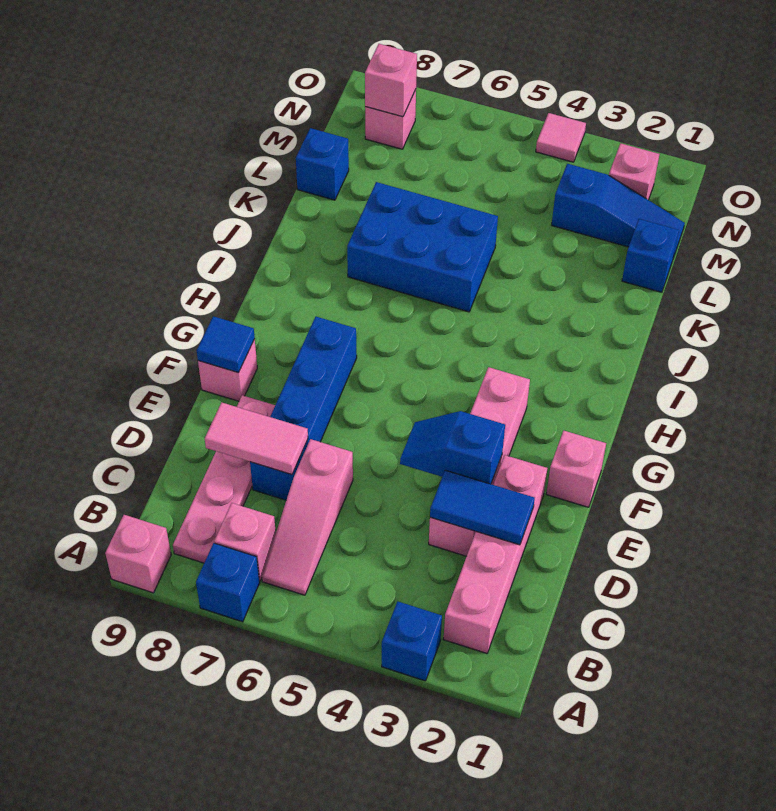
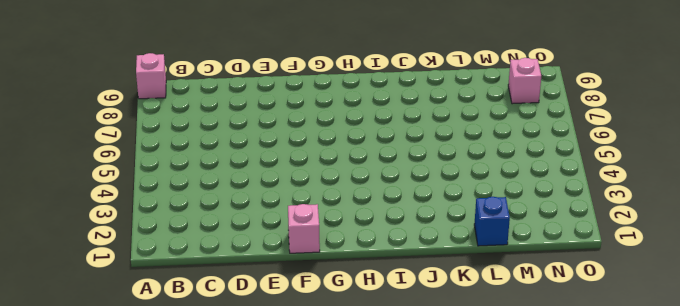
none -> blue 1x1 brick [382,602,442,681]
none -> blue 1x1 brick [196,543,259,622]
none -> pink 1x4 brick [444,455,547,653]

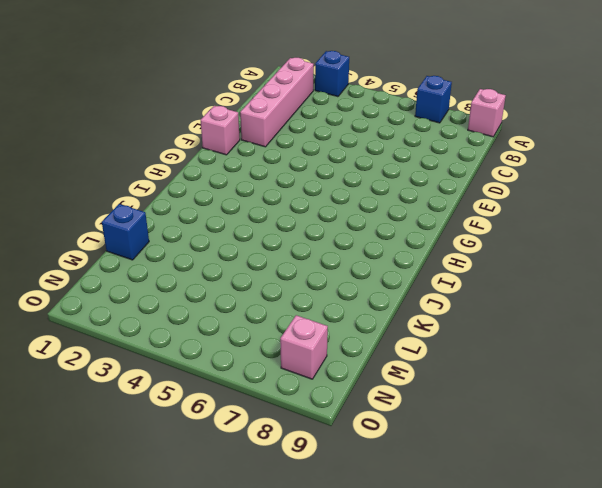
none -> pink 1x3 slope [262,439,353,595]
none -> pink 1x1 brick [214,503,276,581]
none -> pink 1x4 plate [173,395,275,563]

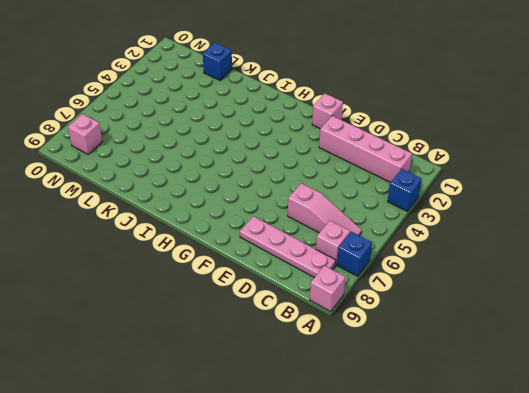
none -> pink 1x4 brick [429,367,530,556]
none -> blue 1x4 brick [250,317,357,500]
none -> pink 1x1 brick [198,339,257,401]

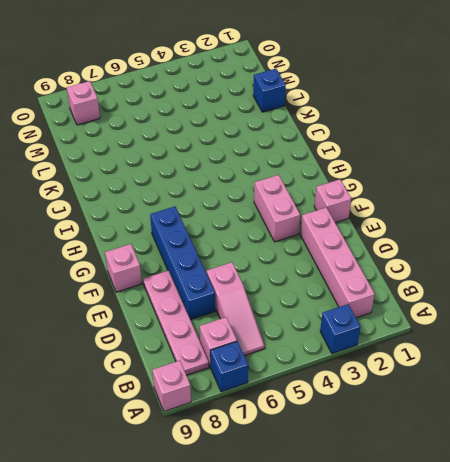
pink 1x2 brick [254,175,300,242] -> pink 1x4 brick [429,367,530,556]
none -> blue 2x3 brick [347,182,498,312]
none -> blue 1x1 brick [296,128,349,200]
none -> blue 1x3 slope [552,164,685,255]

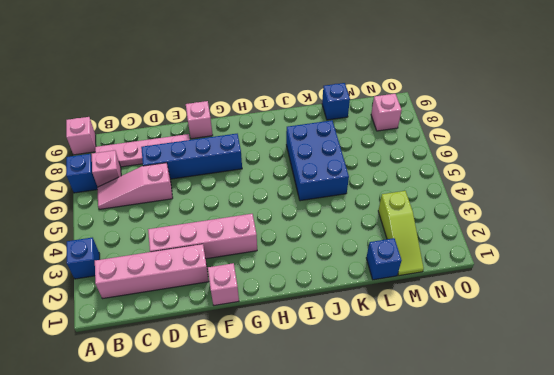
lime 1x3 slope [378,191,424,276] -> blue 1x3 slope [552,164,685,255]
none -> pink 1x1 brick [609,143,659,200]
none -> pink 1x1 tile [536,113,586,162]
none -> blue 1x2 tile [430,470,535,545]

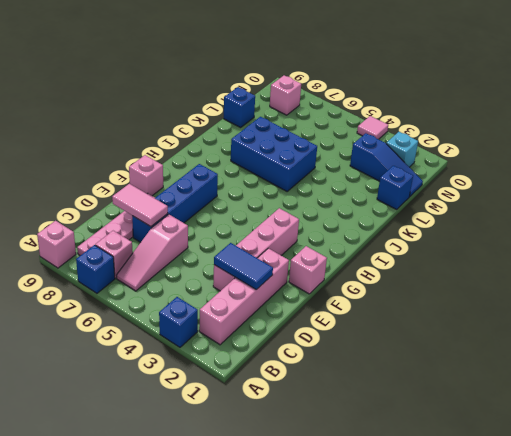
cyan 1x1 brick [386,132,418,167] -> pink 1x1 brick [609,143,659,200]
none -> blue 1x2 slope [400,411,505,484]
none -> blue 1x1 tile [197,316,255,373]
none -> pink 1x1 brick [365,44,417,117]

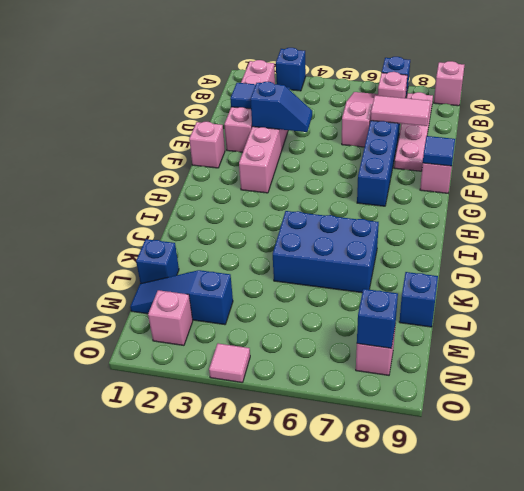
blue 1x1 brick [357,289,398,348] -> pink 1x1 brick [365,44,417,117]

